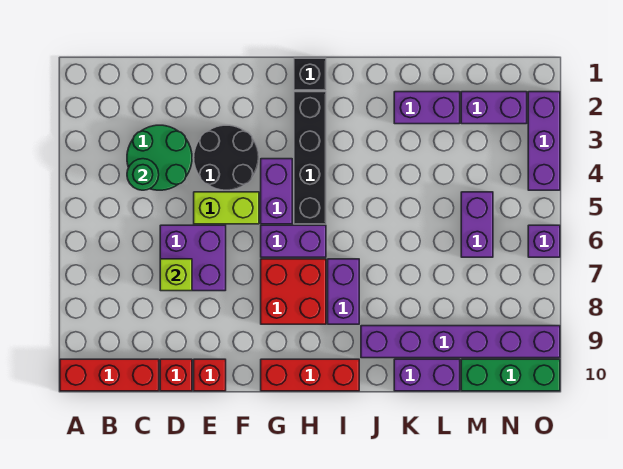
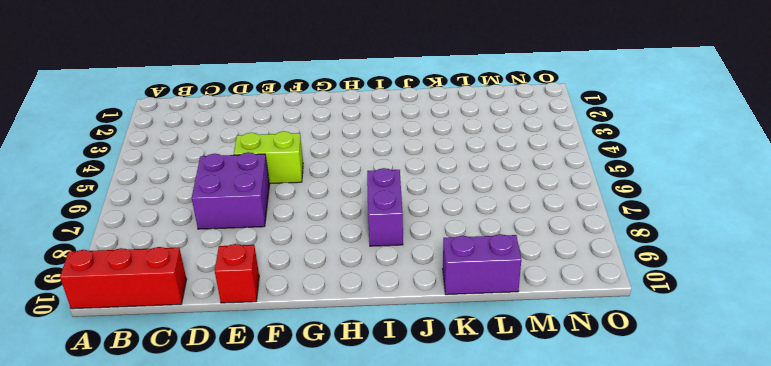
none -> green 2x2 round brick [127,125,192,190]
none -> red 1x1 brick [160,359,192,391]
none -> black 2x2 round brick [194,125,259,190]

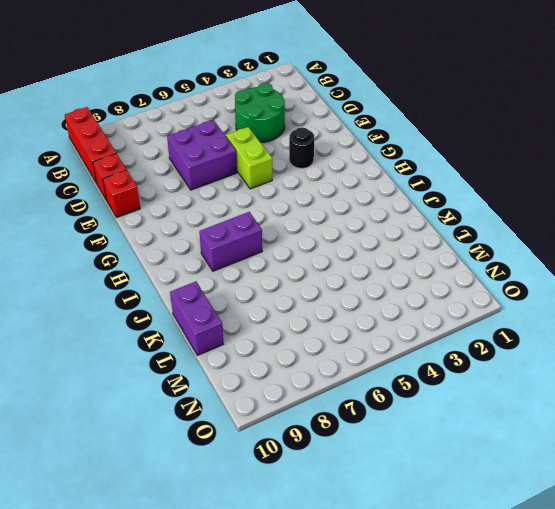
black 1x1 round brick [289,128,314,168] -> black 2x2 round brick [194,125,259,190]
none -> purple 1x2 brick [261,159,292,224]
none -> purple 1x2 brick [261,225,326,257]
none -> red 2x2 brick [261,259,326,324]

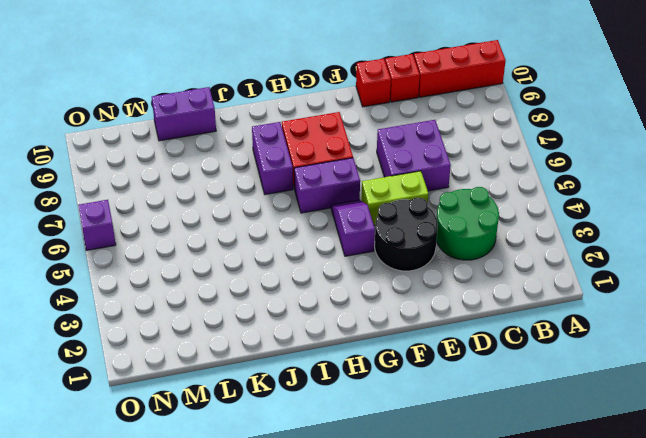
purple 1x2 slope [331,200,375,256] -> purple 1x2 brick [261,159,292,224]
none -> red 1x3 brick [261,359,359,391]
none -> black 1x1 brick [294,58,326,90]
none -> black 1x4 brick [294,92,326,224]

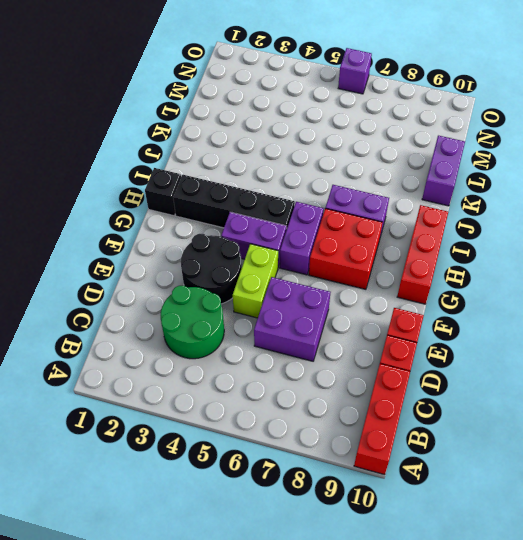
none -> purple 1x6 brick [361,326,560,358]
none -> purple 1x2 brick [394,92,460,124]
none -> purple 1x2 brick [461,92,527,124]

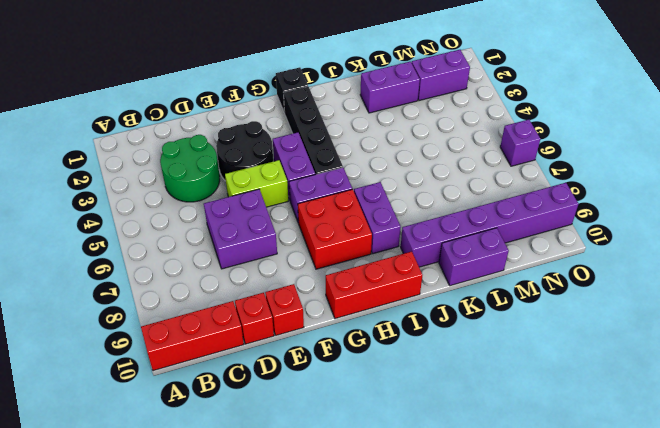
none -> purple 1x2 brick [461,192,493,257]
none -> green 1x3 brick [461,359,560,391]
none -> purple 1x3 brick [528,92,560,190]

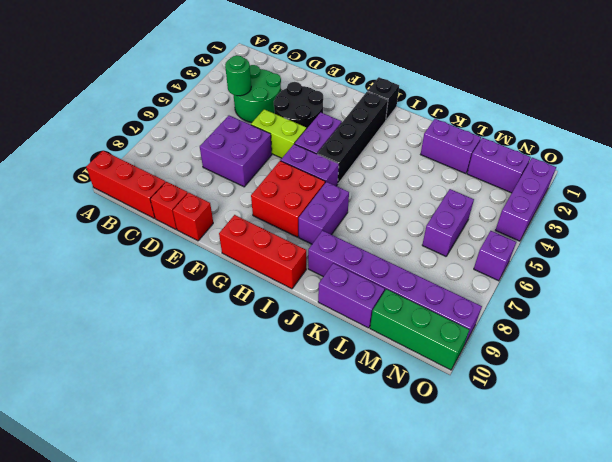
none -> lime 1x1 brick [160,259,192,291]

